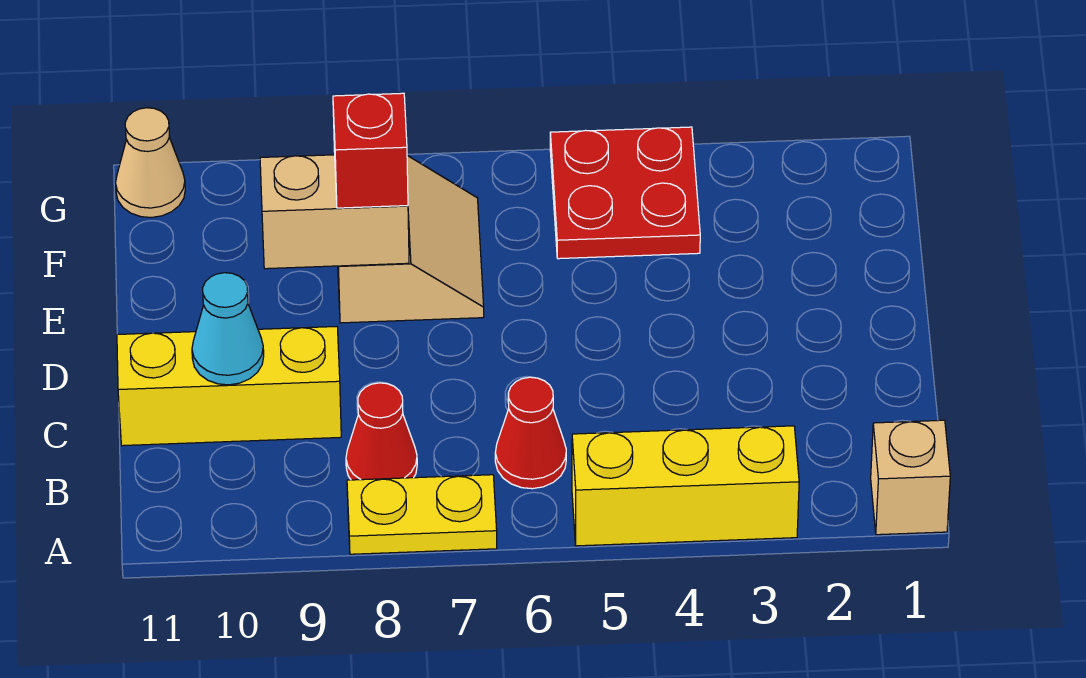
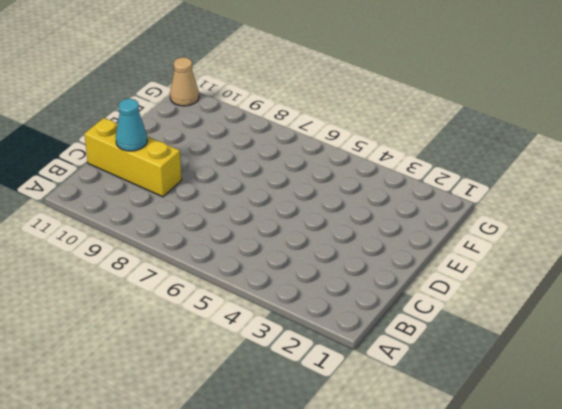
none -> tan 1x1 brick [871,420,950,535]
none -> yellow 1x3 brick [572,426,799,546]
none -> yellow 1x2 plate [347,475,497,554]

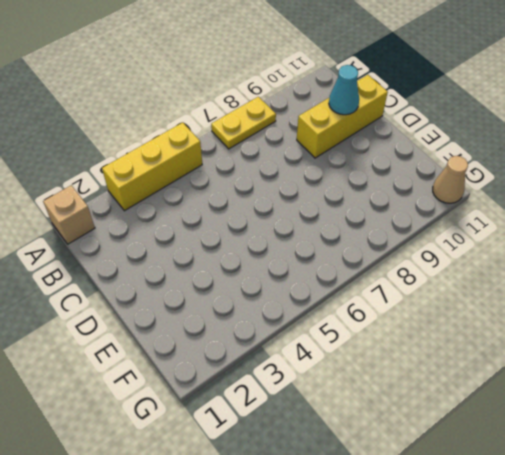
none -> red 1x1 cone [495,377,566,489]
none -> red 1x1 cone [346,383,417,480]
none -> tan 2x2 slope [338,156,484,323]

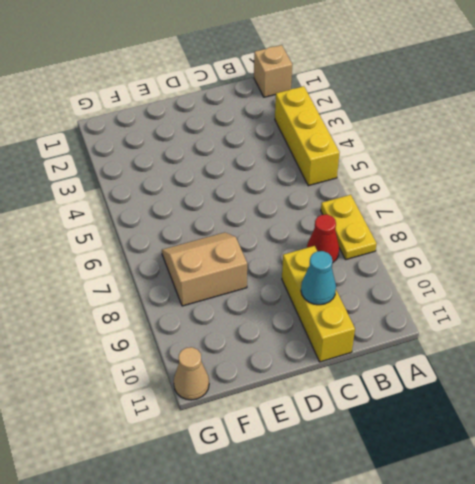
none -> red 1x1 cone [495,377,566,489]
none -> red 2x2 plate [550,127,700,259]
none -> tan 1x2 brick [260,155,409,269]

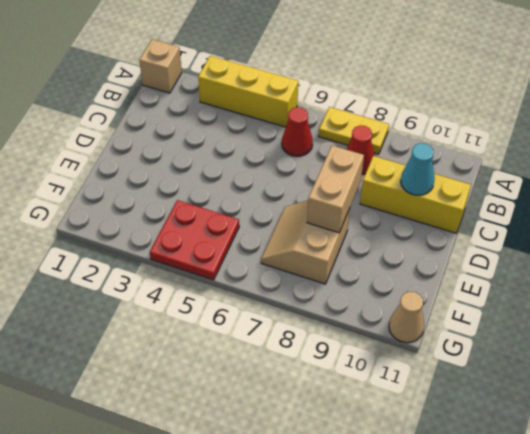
tan 1x2 brick [307,146,364,233] -> tan 1x2 brick turned to [260,155,409,269]
none -> red 1x1 brick [333,93,408,208]

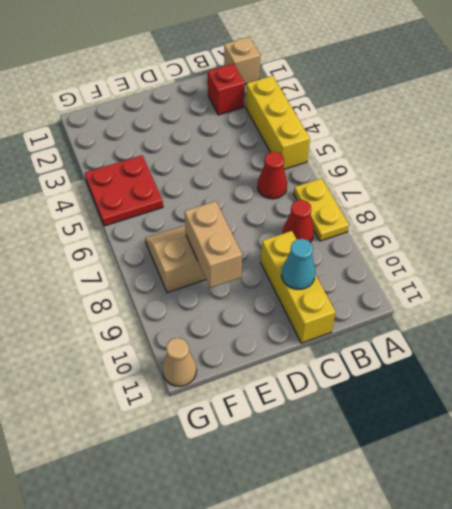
red 1x1 brick [208,64,245,115] -> red 1x1 brick moved to [333,93,408,208]

